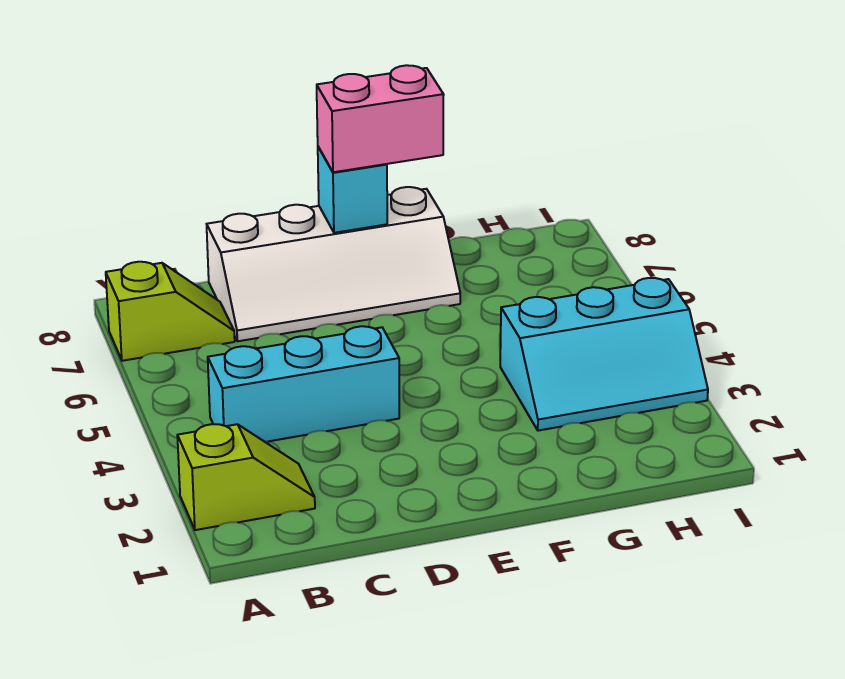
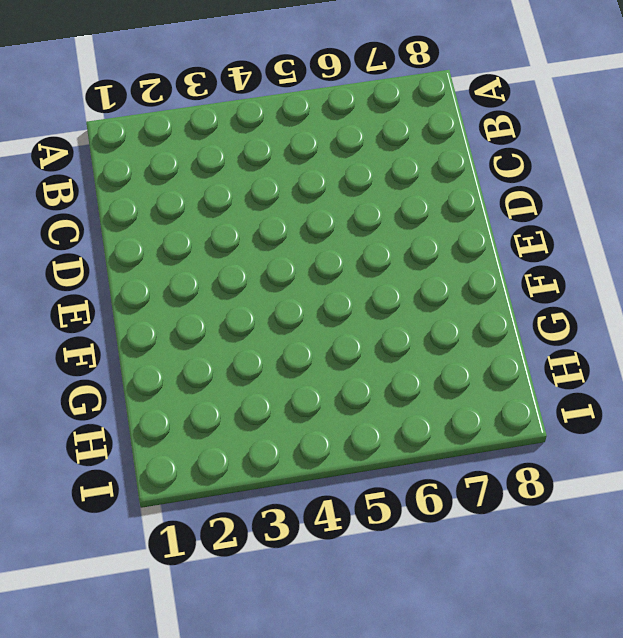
none -> lime 1x2 slope [177,424,315,530]
none -> lime 1x2 slope [106,262,235,361]

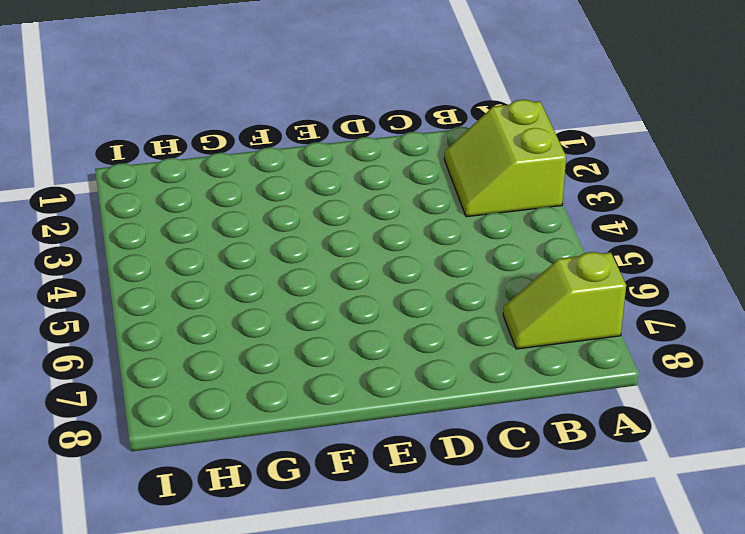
lime 2x2 slope [444,100,566,217] -> lime 1x2 slope [177,424,315,530]
none -> cyan 1x3 brick [208,326,399,442]
none -> white 2x4 slope [207,187,460,341]

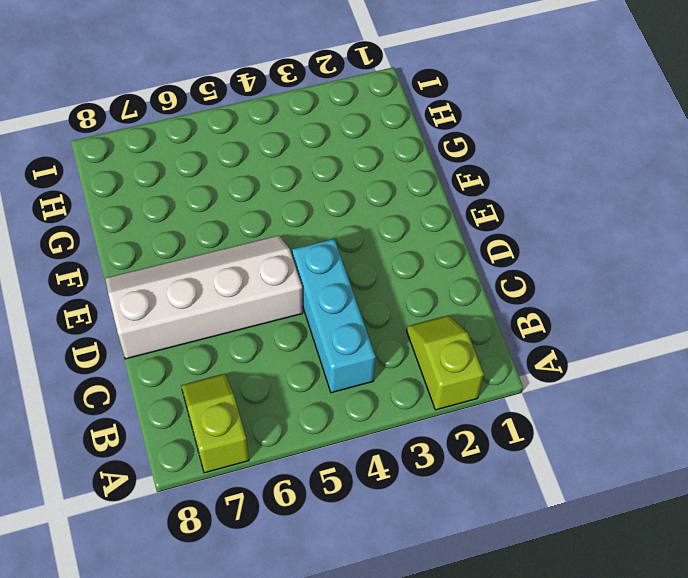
white 2x4 slope [105,236,303,359] -> white 2x4 slope turned to [207,187,460,341]
none -> cyan 2x3 slope [500,278,708,431]
none -> cyan 1x1 brick [318,147,387,233]

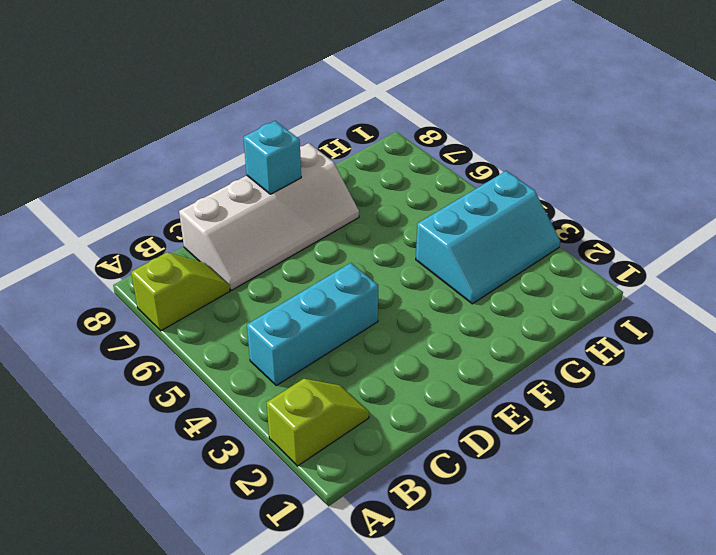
none -> pink 1x2 brick [317,65,444,172]

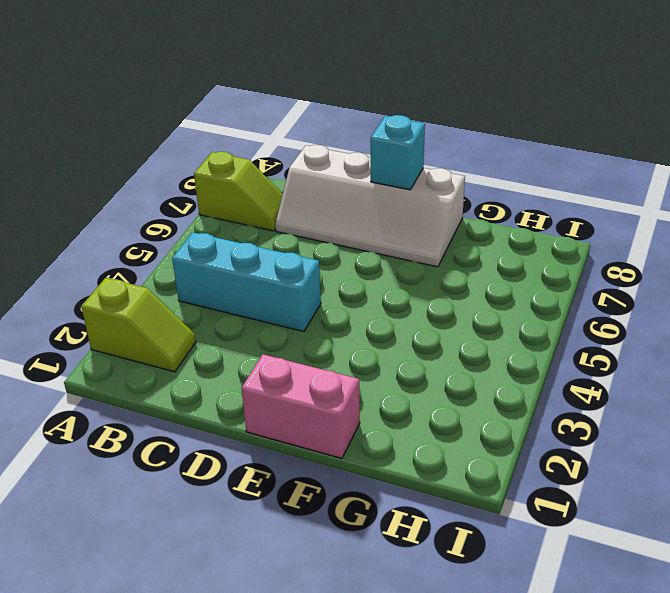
pink 1x2 brick [241,354,360,458] -> pink 1x2 brick moved to [317,65,444,172]
none -> cyan 2x3 slope [500,278,708,431]

